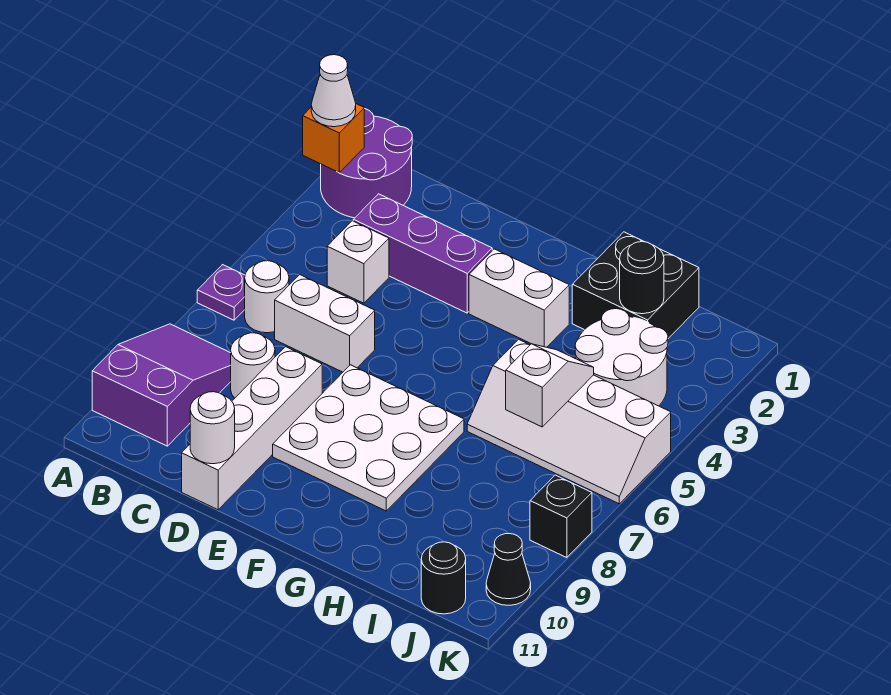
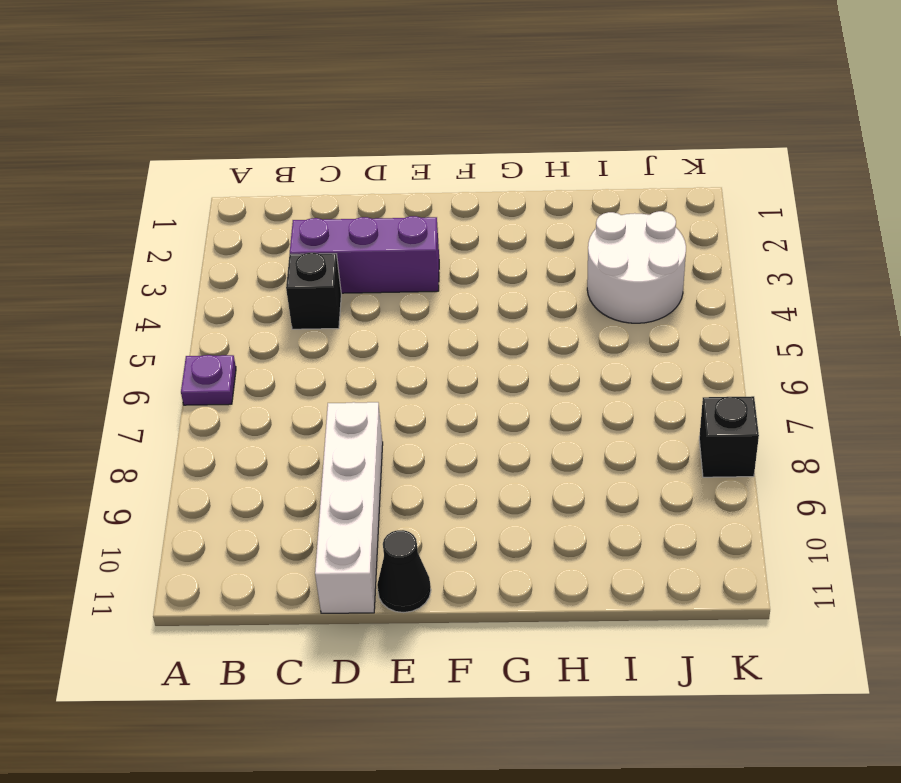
black 1x1 brick [286,253,341,329] -> white 1x1 brick [327,221,389,303]
black 1x1 cone [377,530,431,613] -> black 1x1 cone moved to [486,534,531,605]
none -> purple 2x2 round brick [321,109,412,218]
none -> purple 2x3 slope [92,324,231,446]
none -> white 1x1 round brick [245,261,289,333]

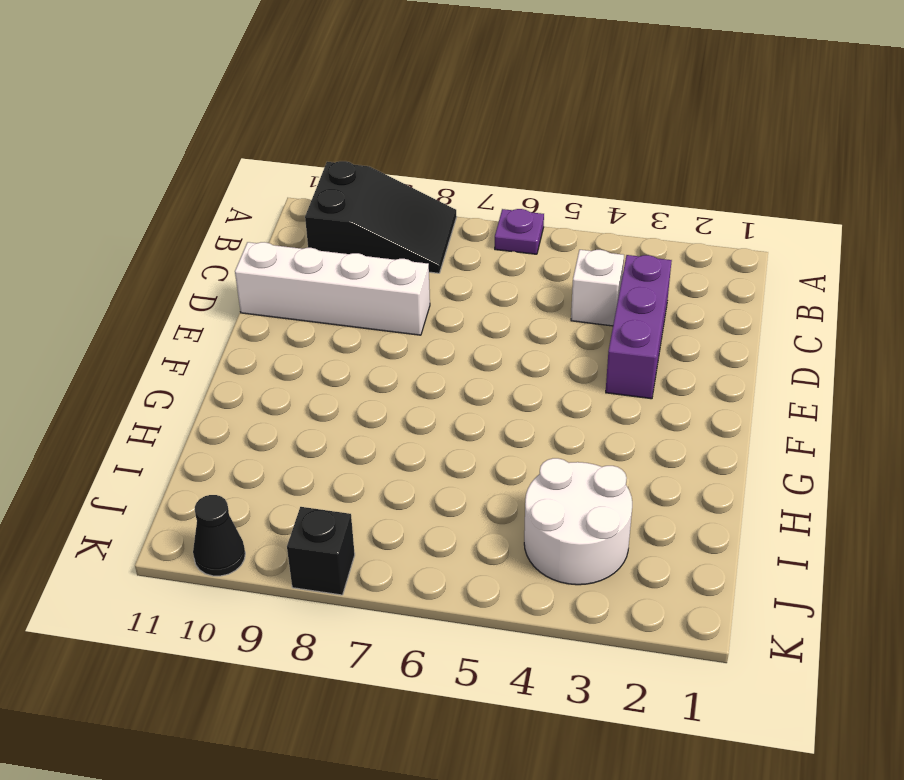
black 2x3 slope [305,161,457,273] -> purple 2x3 slope [92,324,231,446]
none -> purple 2x2 round brick [321,109,412,218]
none -> white 1x1 round brick [245,261,289,333]
none -> white 1x2 brick [275,275,375,372]

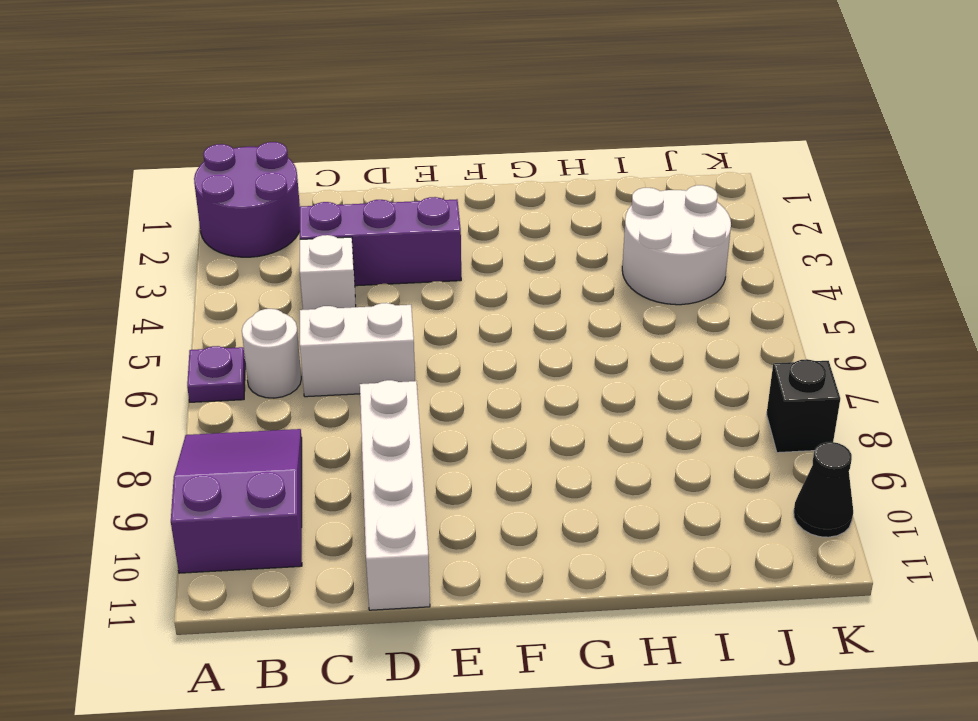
none -> white 1x1 round brick [231,333,275,398]
none -> white 3x3 plate [273,365,464,511]
none -> white 1x2 brick [469,249,569,347]

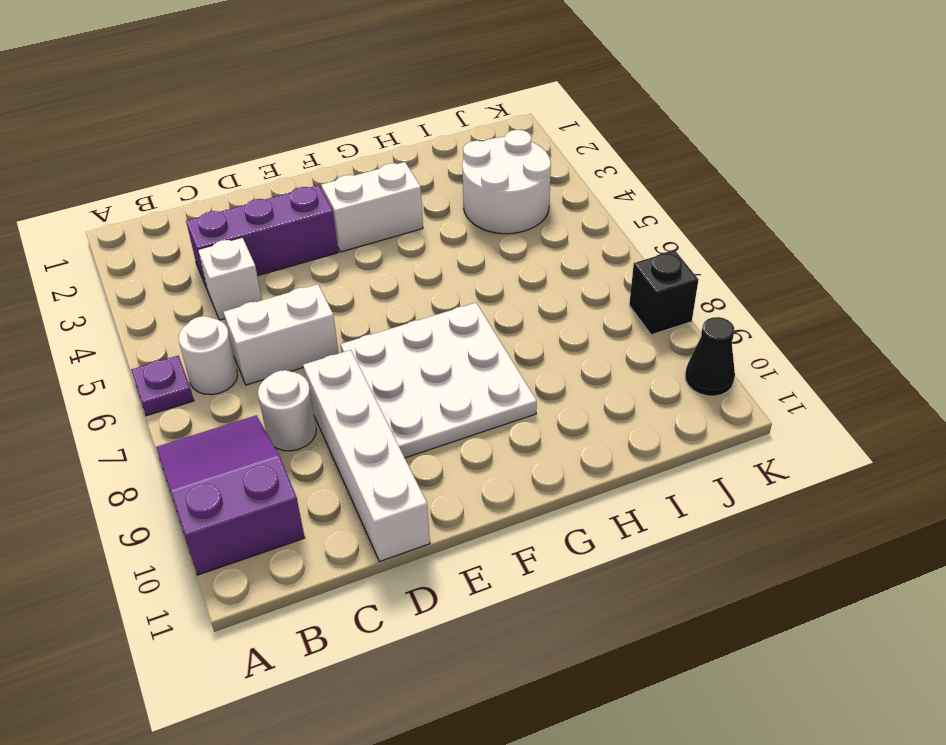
none -> purple 2x2 round brick [321,109,412,218]
none -> black 2x2 brick [572,232,699,339]
none -> white 2x4 slope [467,339,671,504]

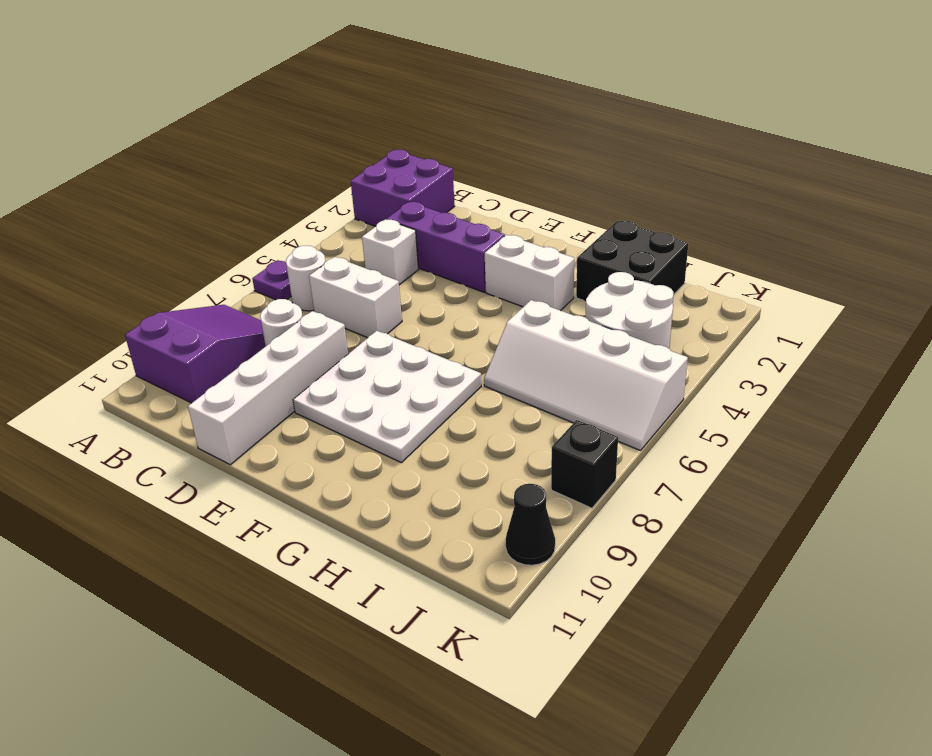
purple 2x2 brick [351,150,455,226] -> purple 2x2 round brick [321,109,412,218]
none -> black 1x1 round brick [421,542,466,614]
none -> orange 1x1 brick [303,104,364,173]
none -> white 1x1 round brick [190,392,235,464]

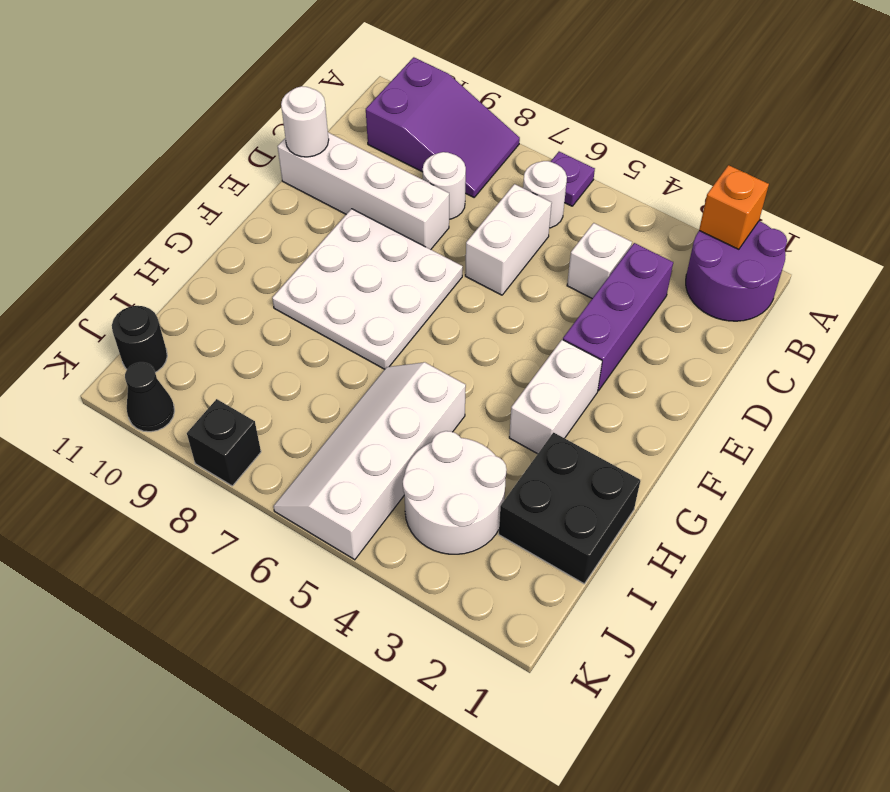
none -> black 1x1 round brick [620,242,664,314]
none -> white 1x2 slope [506,344,594,427]
none -> white 1x1 cone [311,55,356,127]

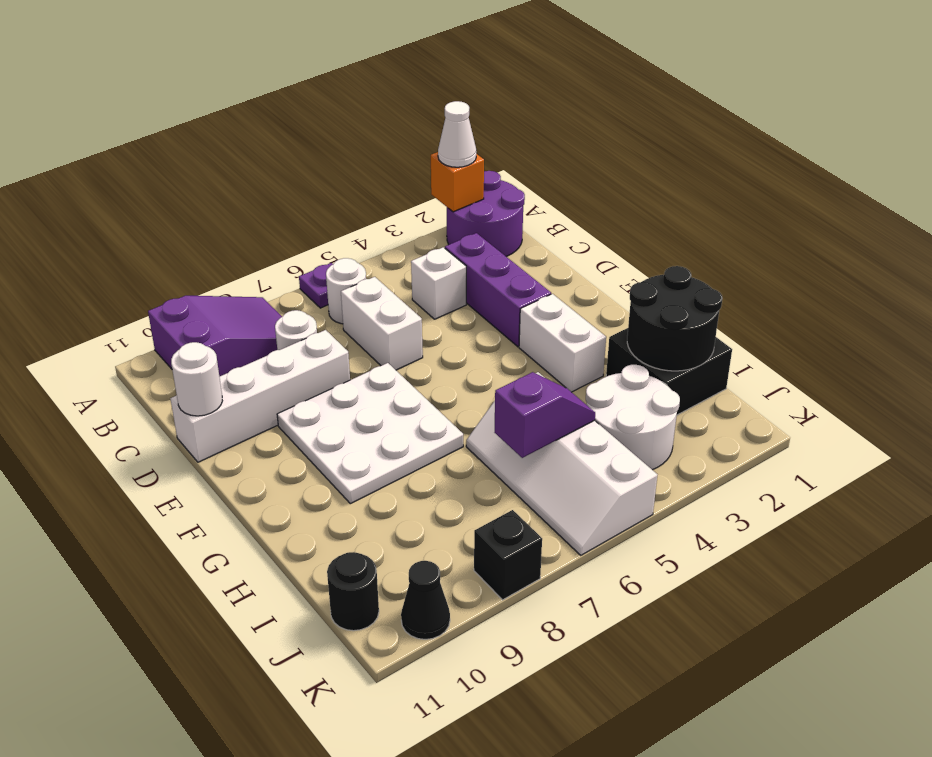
black 2x2 round brick [627,266,722,371] -> black 1x1 round brick [620,242,664,314]
purple 1x2 slope [495,372,595,458] -> white 1x2 slope [506,344,594,427]

